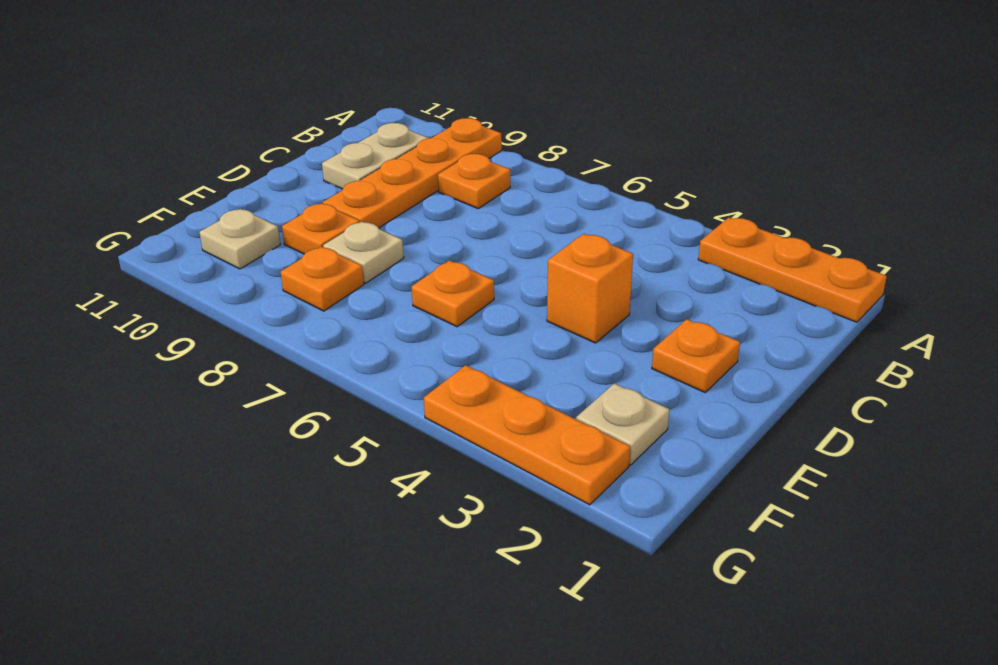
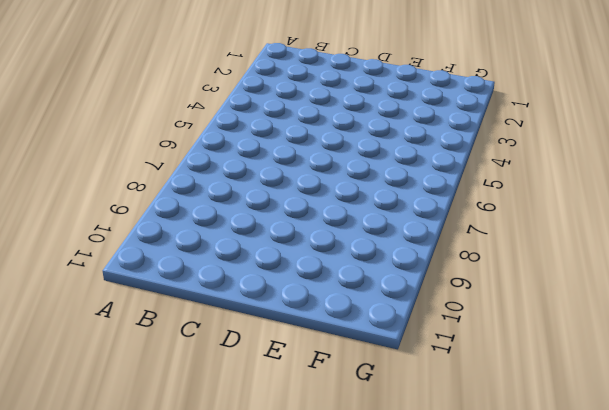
none -> orange 1x3 plate [698,218,887,322]
none -> orange 1x4 plate [322,118,502,228]
none -> orange 1x1 plate [438,154,510,209]

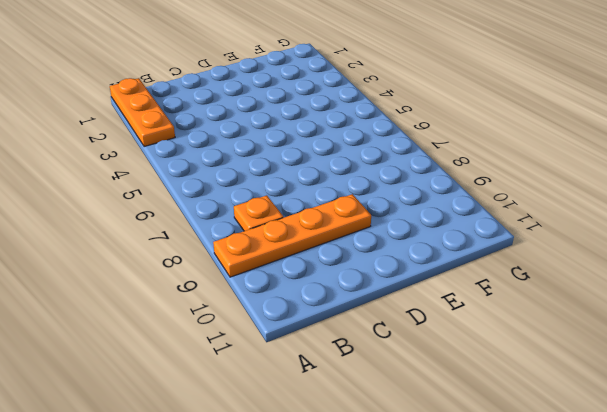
none -> tan 1x2 plate [322,123,428,189]
none -> orange 1x1 plate [652,319,740,392]
none -> orange 1x1 brick [547,234,633,343]

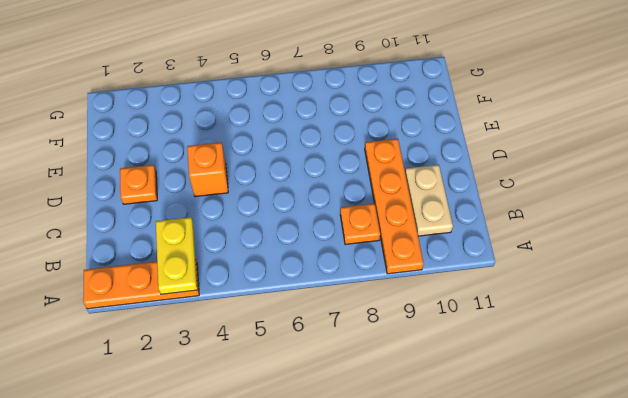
yellow 1x2 plate [156,217,197,294] -> none
none -> orange 1x1 plate [412,260,494,327]
none -> tan 1x1 plate [323,221,404,283]
none -> orange 1x1 plate [282,203,360,254]

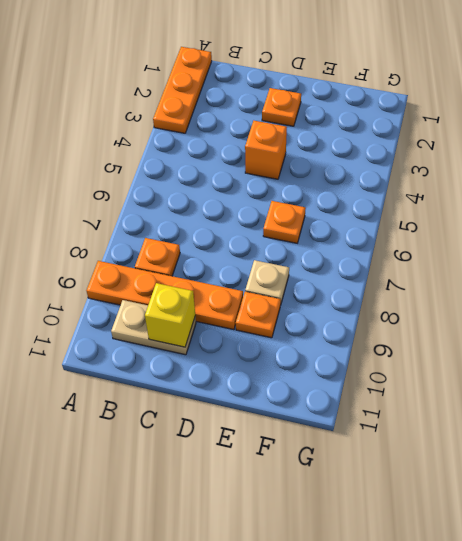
yellow 1x1 brick [145,283,195,347] -> none
none -> tan 1x1 plate [576,383,669,465]
none -> orange 1x1 plate [281,247,364,311]
none -> tan 1x1 plate [199,209,280,269]

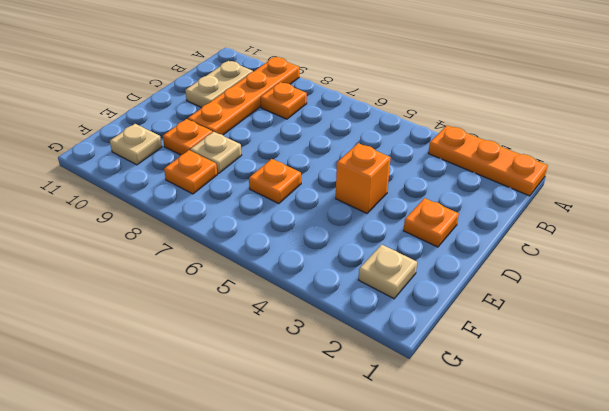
none -> orange 1x3 plate [424,365,630,505]

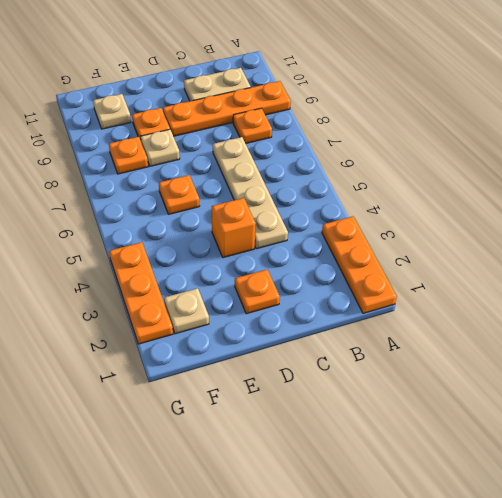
tan 1x4 plate [213,137,288,249] -> none

